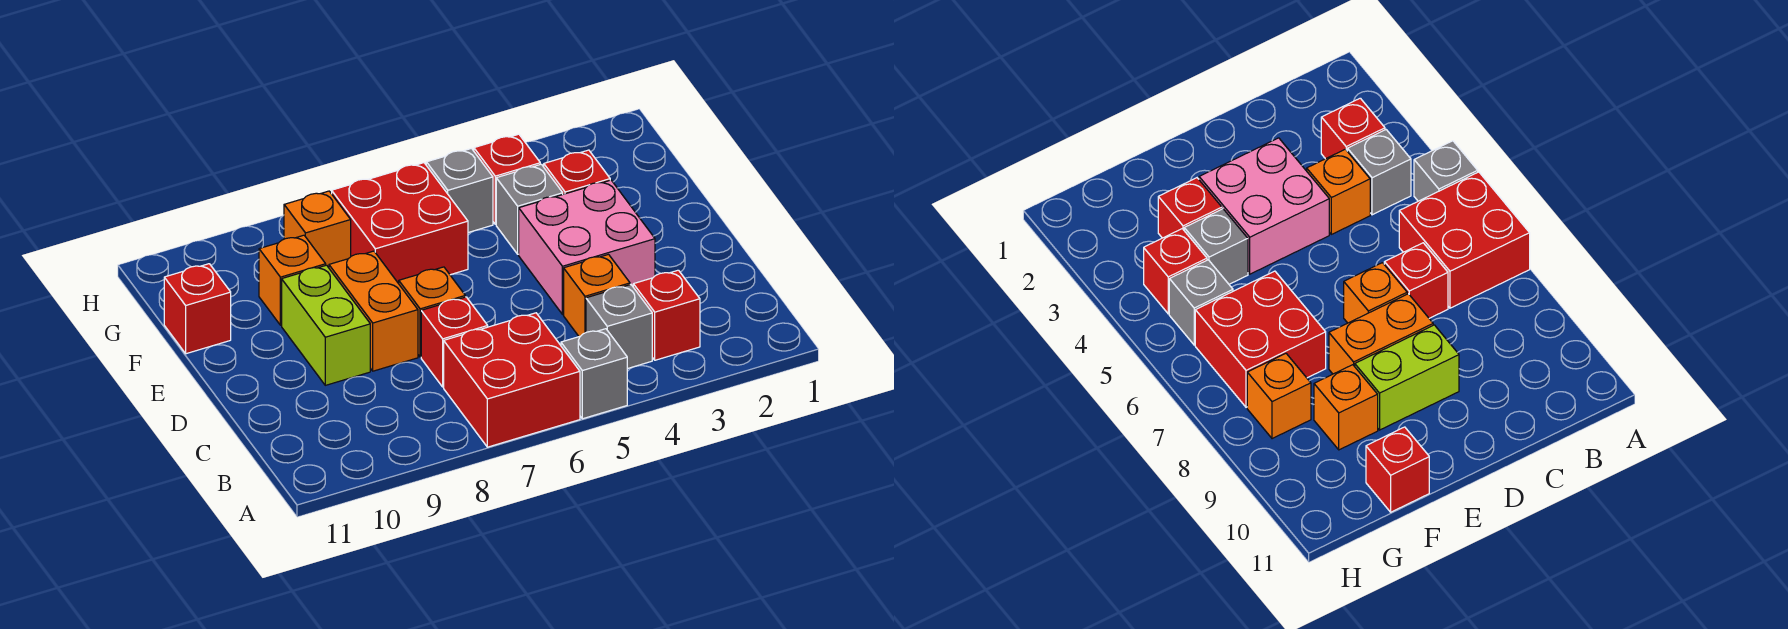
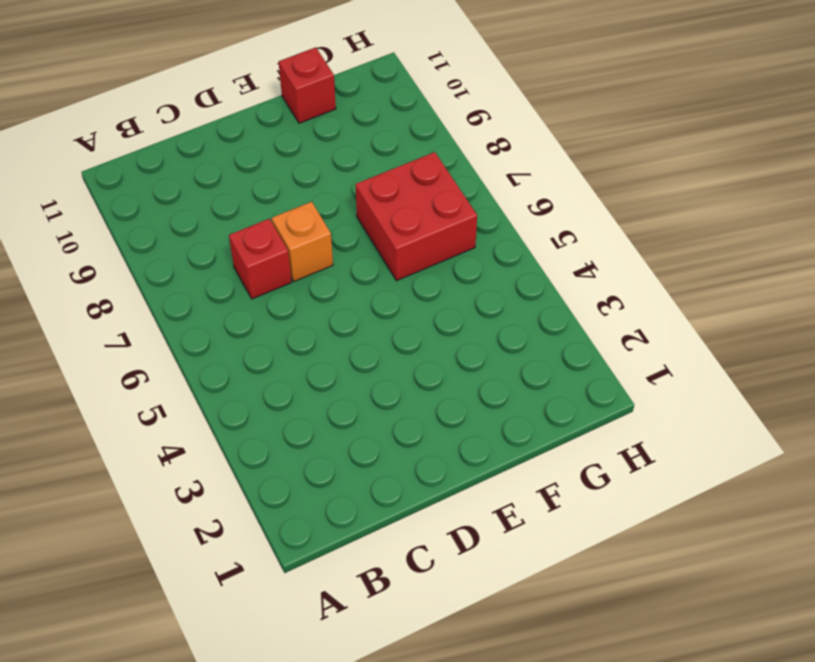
none -> grey 1x1 brick [561,329,627,419]
none -> red 2x2 brick [444,313,580,447]
none -> red 1x1 brick [633,270,700,360]

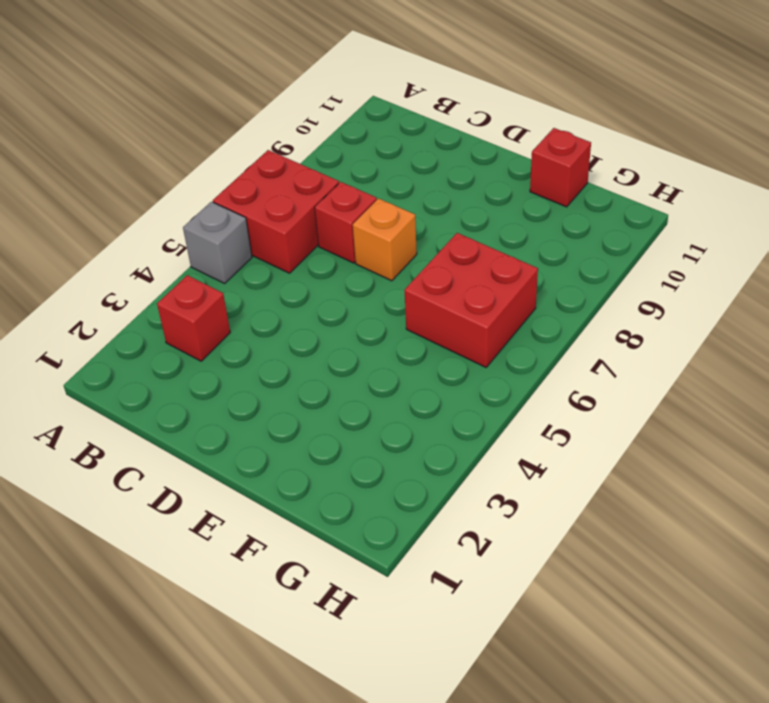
none -> grey 1x1 brick [586,285,652,369]
none -> orange 1x1 brick [564,254,630,337]
none -> pink 2x2 brick [519,180,655,315]

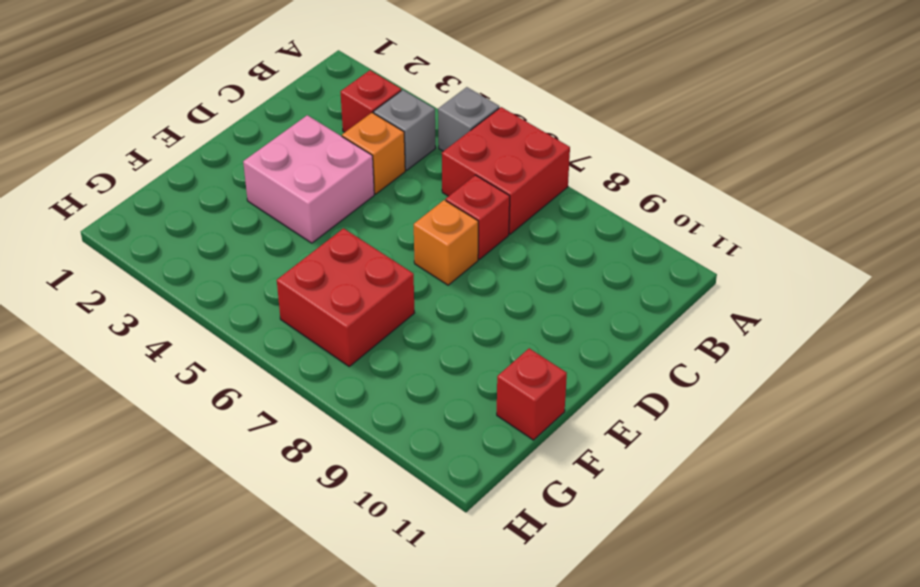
none -> orange 1x2 brick [329,251,418,371]
none -> lime 1x2 brick [282,265,370,385]
none -> red 1x1 brick [544,150,610,194]

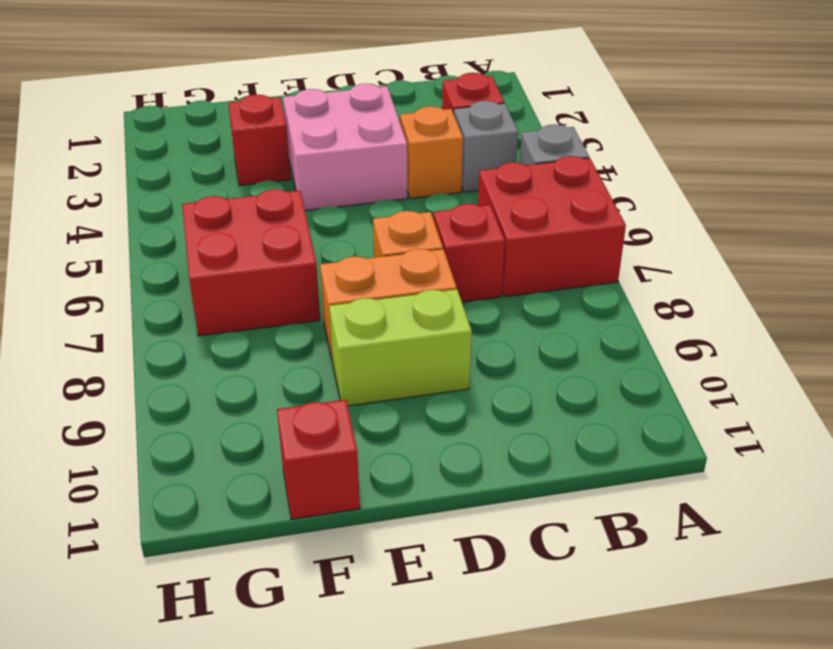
none -> grey 1x1 brick [496,164,563,254]
none -> orange 1x1 brick [259,235,326,325]
none -> red 1x1 brick [474,134,540,224]

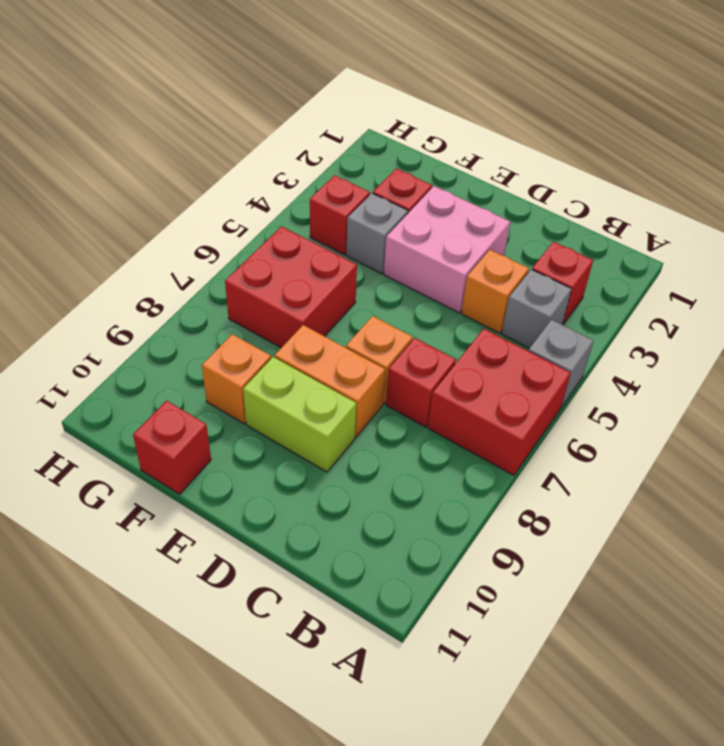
none -> grey 1x1 brick [426,148,493,233]
none -> orange 1x1 brick [284,191,351,268]

